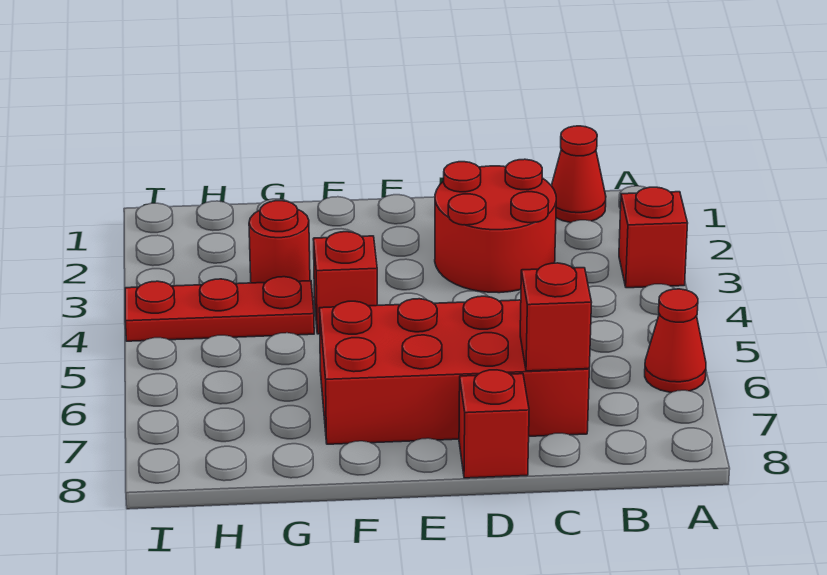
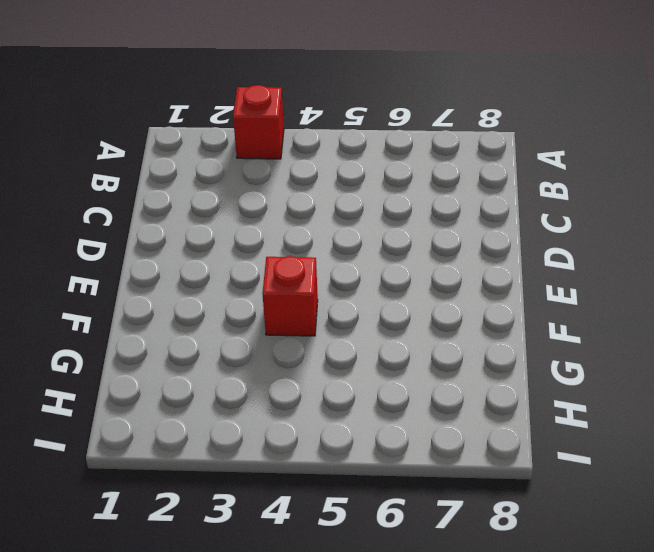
none -> red 1x1 cone [645,289,706,392]
none -> red 1x1 cone [551,126,606,223]

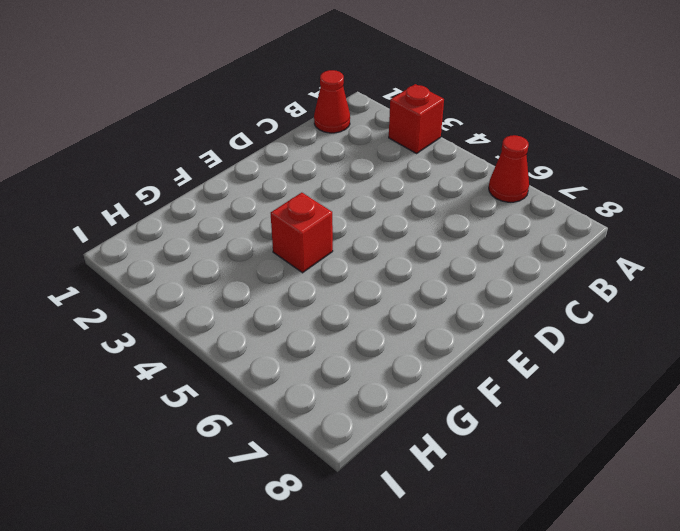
none -> red 2x2 round brick [435,159,556,293]
none -> red 2x4 brick [319,296,589,444]

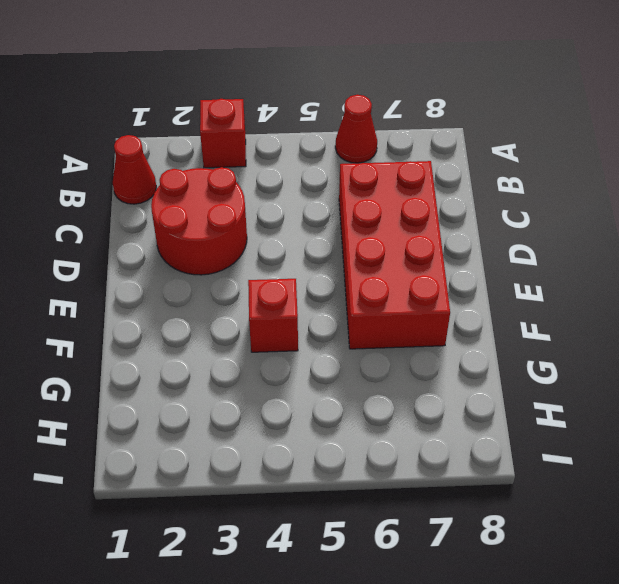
none -> red 1x1 brick [459,370,529,478]
none -> red 1x1 round brick [249,201,310,283]

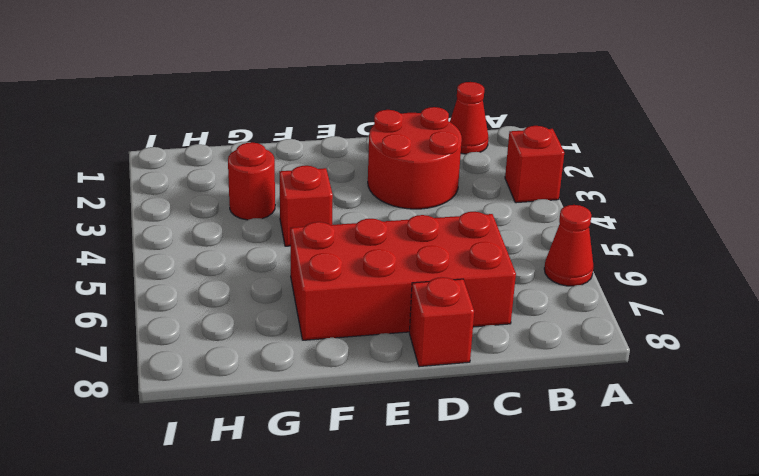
none -> red 1x3 plate [125,277,314,341]
none -> red 1x1 brick [520,263,592,371]

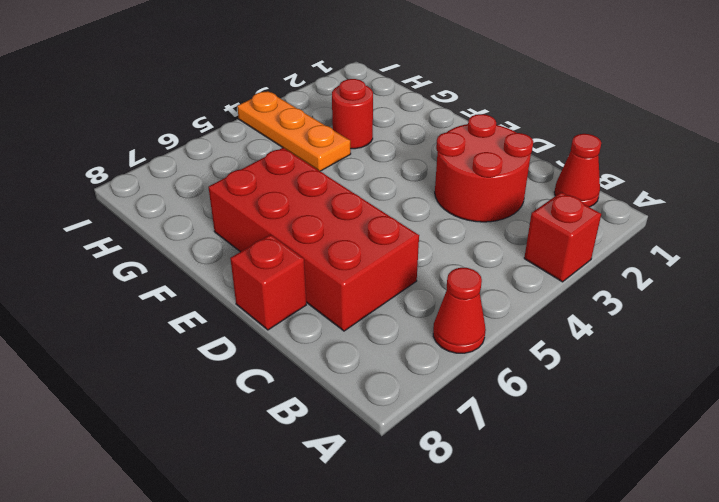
orange 1x3 plate [237,91,351,171] -> red 1x3 plate [125,277,314,341]
none -> red 1x1 brick [313,232,377,334]
none -> red 1x1 brick [520,263,592,371]

